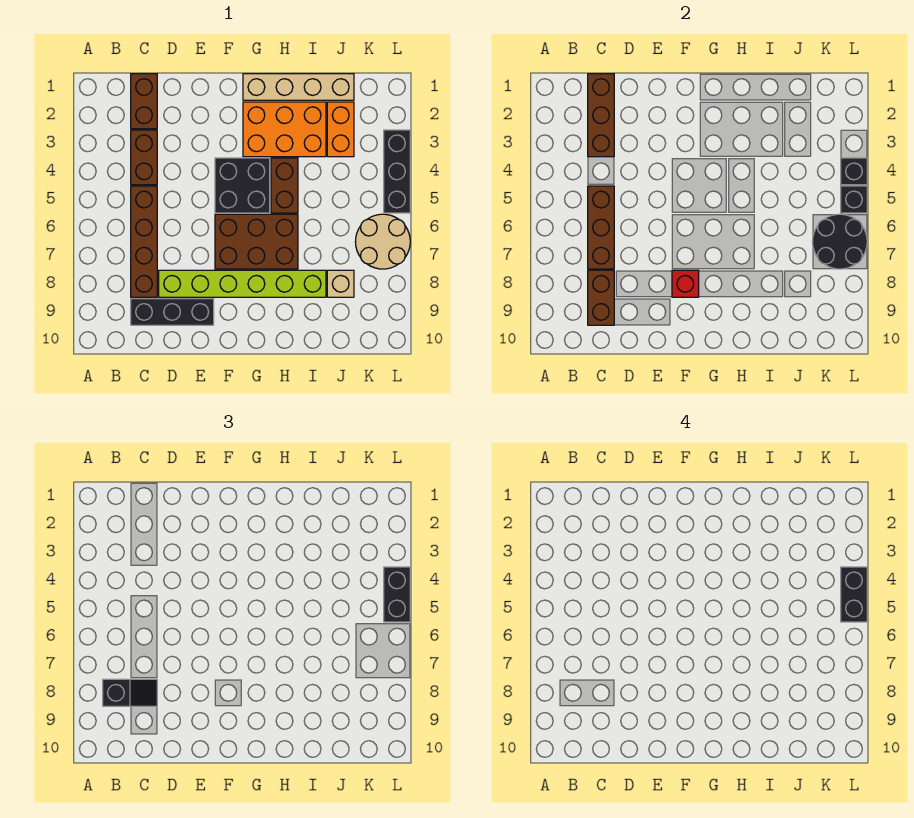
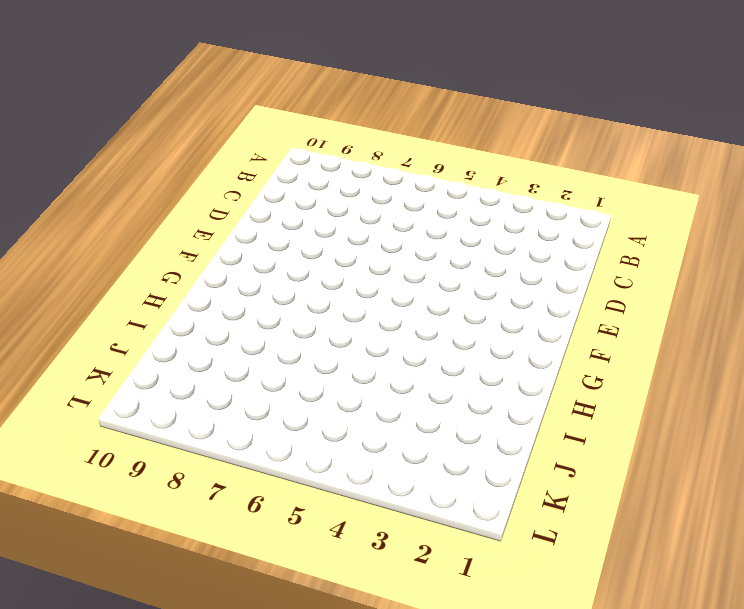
none -> brown 1x2 brick [131,74,157,129]
none -> brown 1x2 brick [131,130,157,185]
none -> brown 1x4 brick [131,186,157,297]

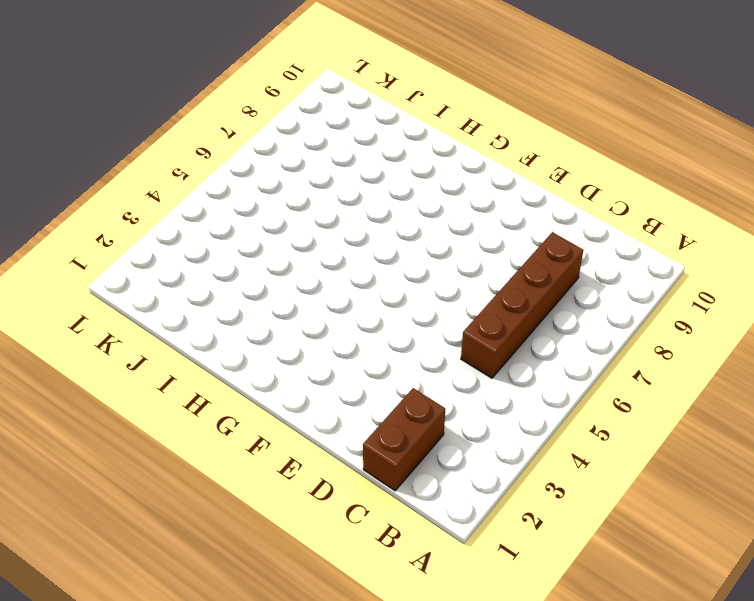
none -> brown 1x2 brick [131,130,157,185]
none -> black 1x3 brick [131,299,214,325]
none -> lime 1x6 brick [159,270,326,297]

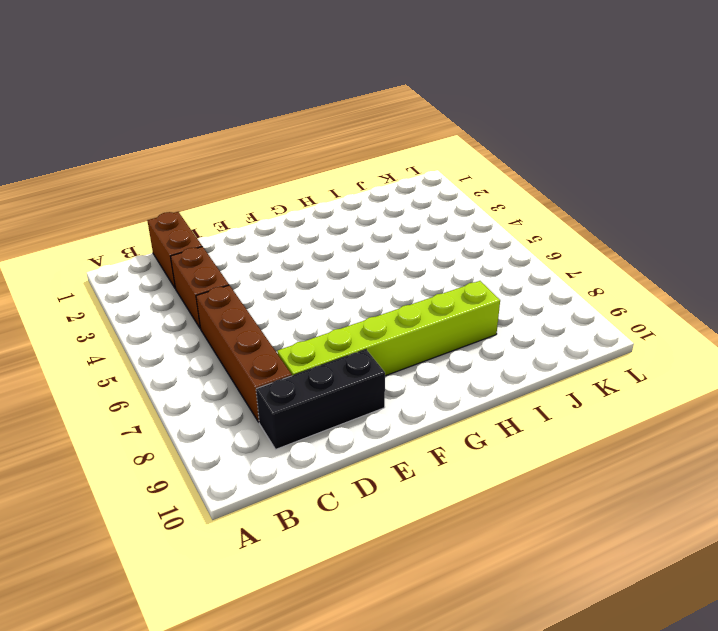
none -> black 2x2 brick [215,158,270,213]
none -> brown 2x3 brick [215,214,298,269]
none -> tan 1x4 brick [243,74,354,100]

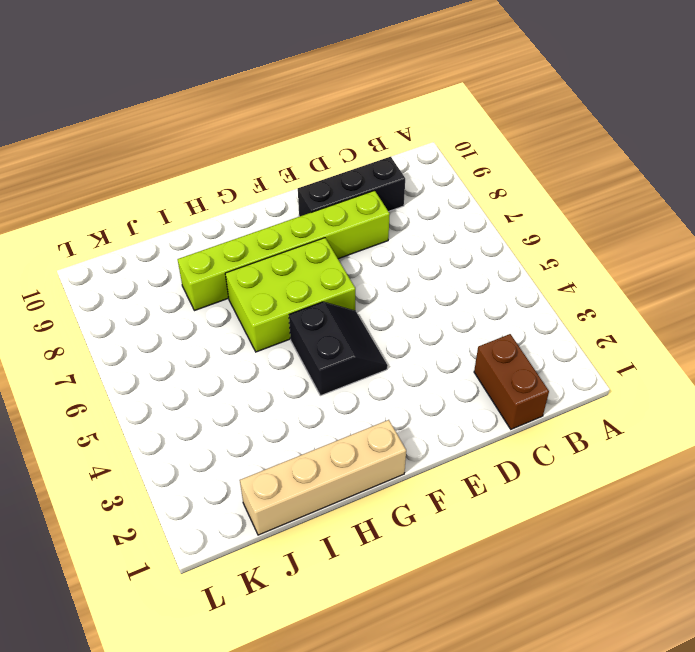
black 2x2 slope [289,302,388,396] -> black 2x2 brick [215,158,270,213]
lime 2x3 brick [225,238,355,352] -> brown 2x3 brick [215,214,298,269]
none -> brown 1x2 brick [131,130,157,185]
none -> brown 1x4 brick [131,186,157,297]
none -> orange 2x3 brick [243,102,326,157]

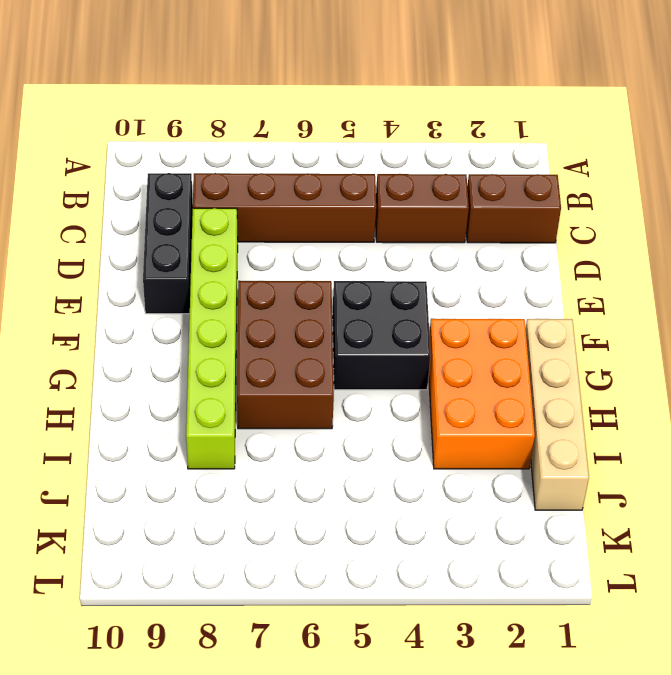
none -> brown 1x2 brick [271,158,298,213]
none -> orange 1x2 brick [327,102,354,157]
none -> tan 1x1 brick [327,270,354,297]

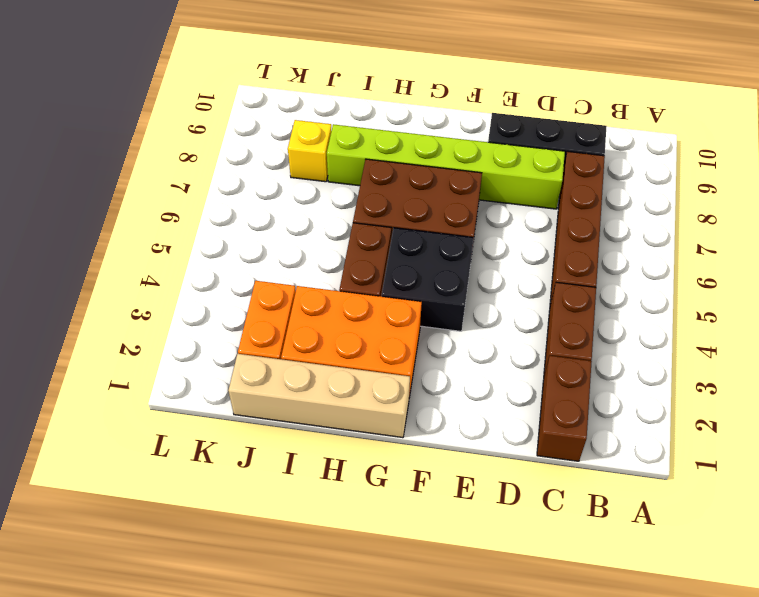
yellow 1x1 brick [288,120,331,182] -> tan 1x1 brick [327,270,354,297]
none -> tan 2x2 round brick [355,214,410,269]
none -> black 1x3 brick [384,130,410,213]
none -> brown 1x3 brick [588,74,614,157]

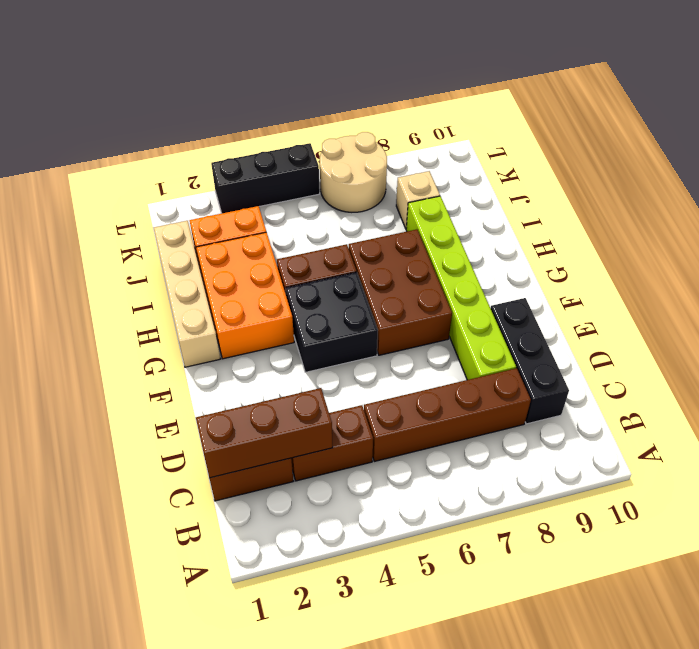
none -> brown 1x3 brick [588,186,614,269]
none -> brown 1x2 brick [588,270,614,325]
none -> red 1x1 brick [672,270,699,297]

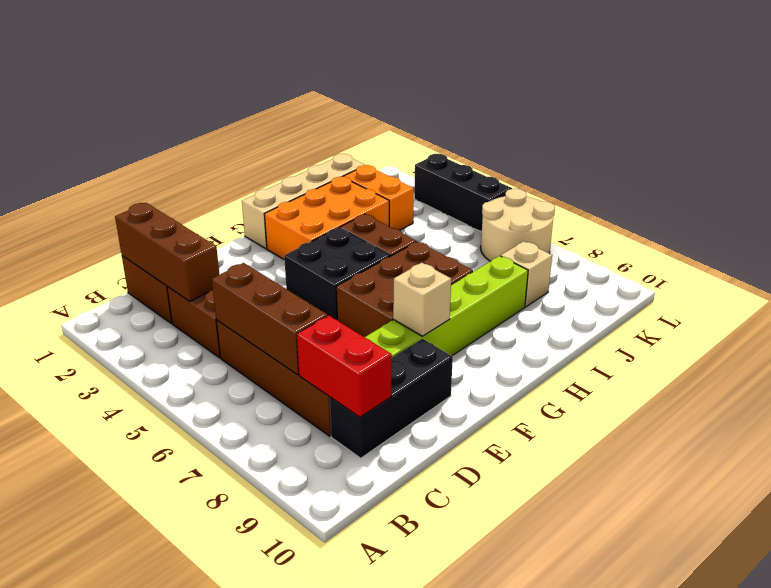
red 1x2 brick [297,316,392,417] -> brown 1x2 brick [588,270,614,325]
tan 1x1 brick [393,263,451,336] -> red 1x1 brick [672,270,699,297]
none -> black 2x2 round brick [812,214,867,269]
none -> black 1x1 brick [841,158,867,185]
none -> black 1x1 brick [841,186,867,213]

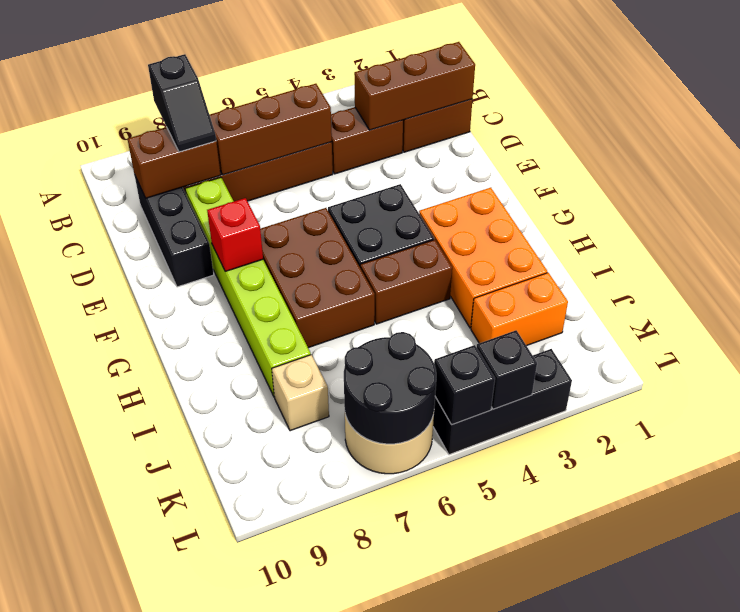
none -> tan 1x4 brick [243,74,354,100]
none -> black 1x2 brick [384,567,410,622]
none -> black 1x2 brick [841,567,867,622]

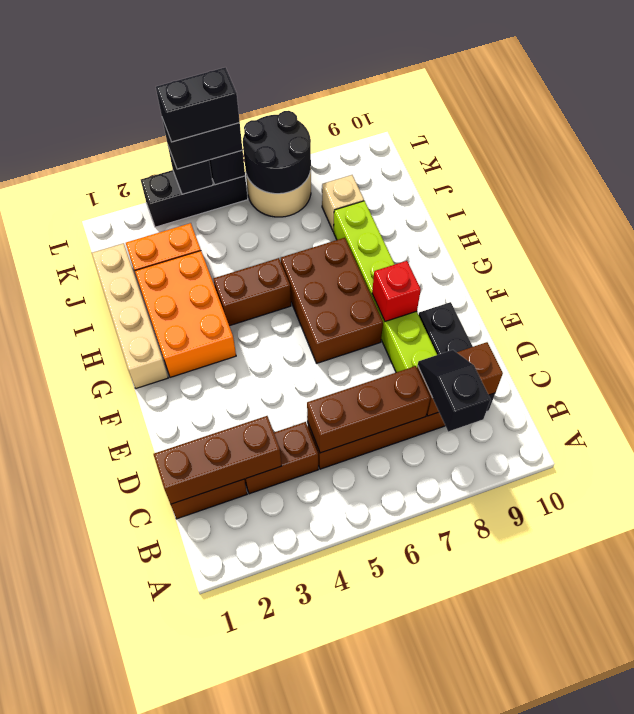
none -> black 2x2 brick [215,158,270,213]

